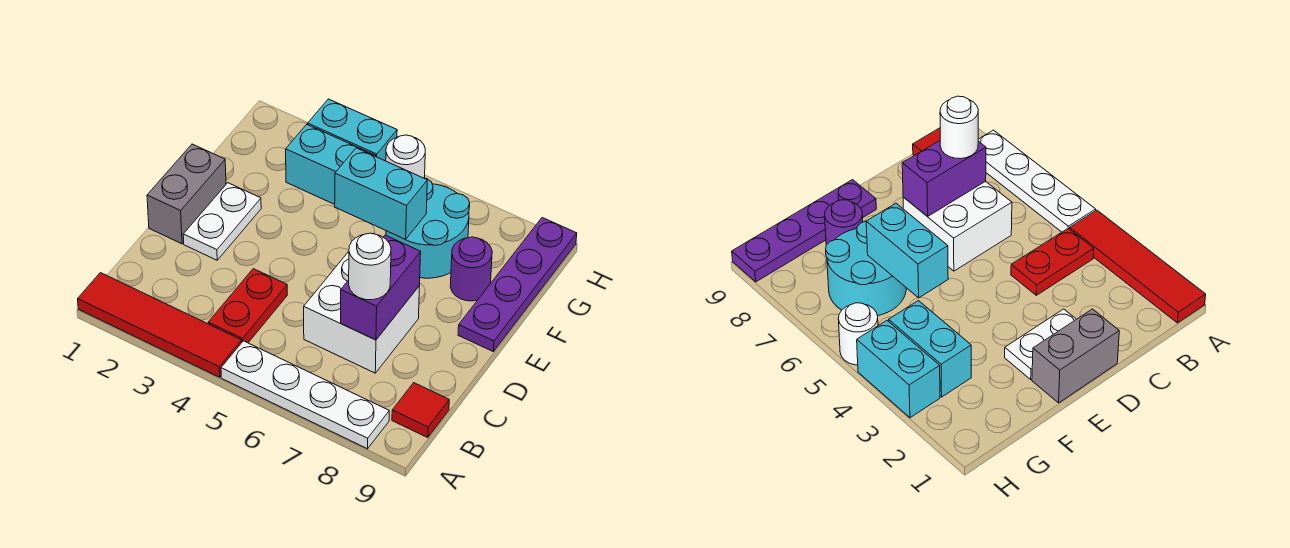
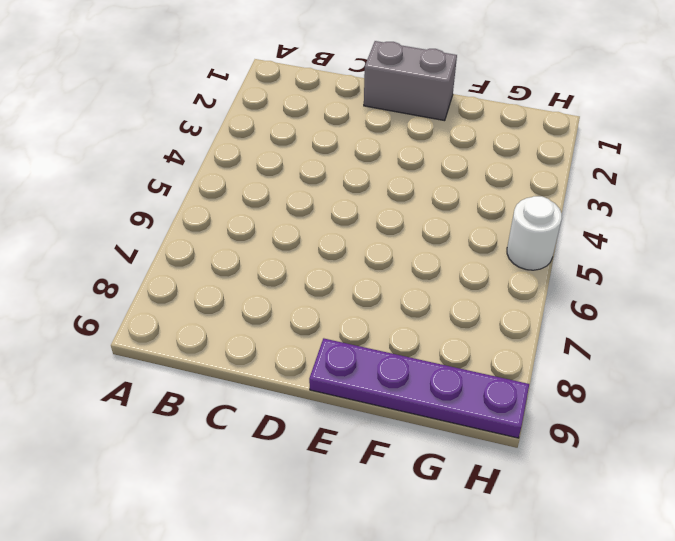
none -> red 1x4 tile [78,273,242,377]
none -> white 1x4 plate [221,341,389,449]
none -> red 1x2 plate [208,269,287,343]

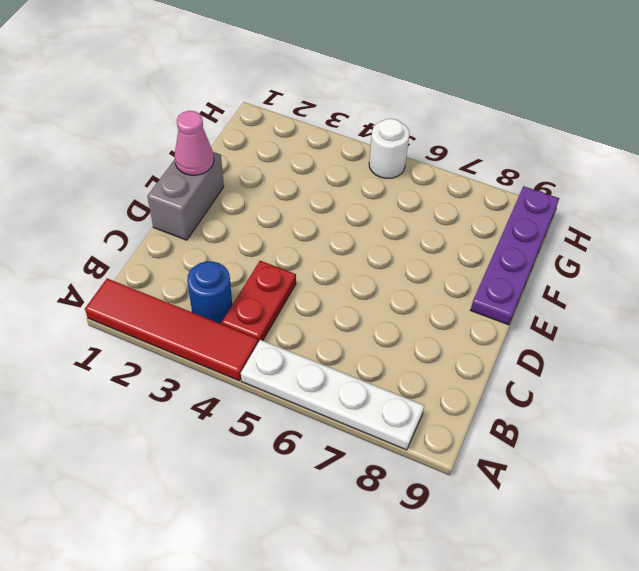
blue 1x1 round brick [187,261,232,323] -> none
pink 1x1 cone [175,111,214,175] -> none
none -> red 1x1 tile [392,383,449,438]
none -> white 2x2 brick [304,253,420,373]
none -> white 1x2 plate [183,183,261,260]

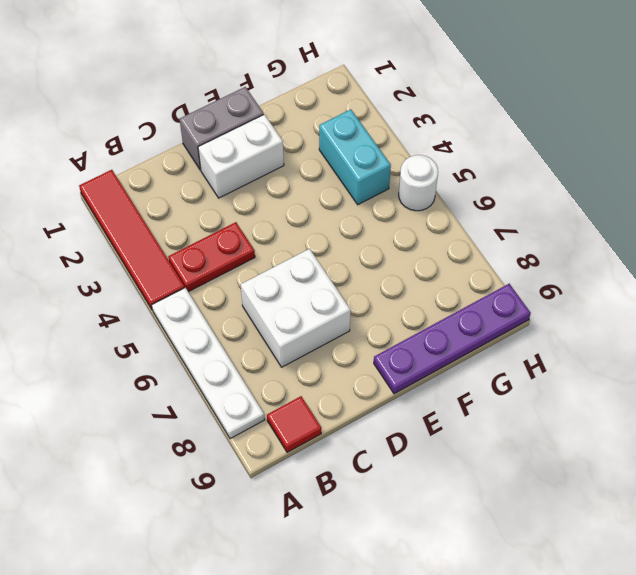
white 1x2 brick [198,114,284,198] -> white 1x2 plate [183,183,261,260]
none -> cyan 2x2 round brick [386,178,470,278]
none -> purple 1x1 round brick [450,237,492,301]
none -> cyan 1x2 brick [308,99,397,161]

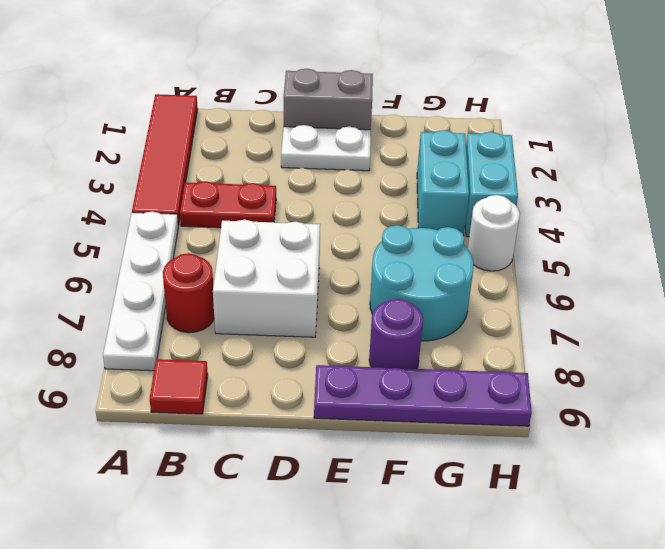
red 1x1 round brick [163,253,214,333] -> none
none -> purple 1x2 brick [341,235,421,340]
none -> cyan 1x2 brick [335,148,427,240]
none -> white 1x1 round brick [349,233,391,300]

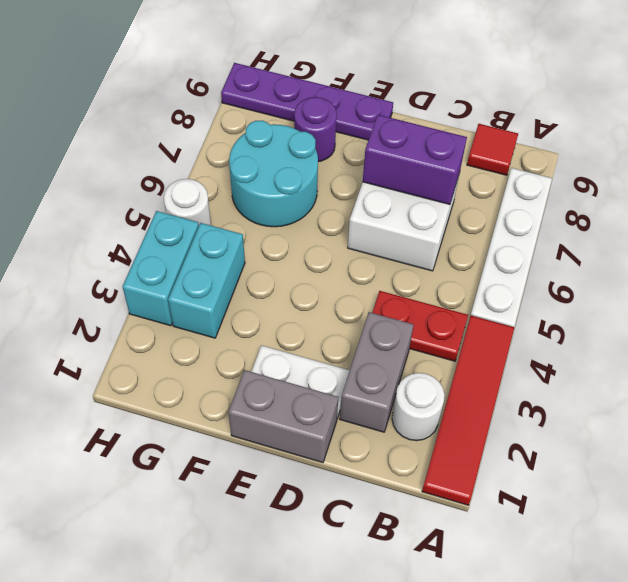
white 1x1 round brick [392,373,445,441] -> white 1x1 round brick moved to [349,233,391,300]
grey 1x2 brick [340,312,414,432] -> none
none -> cyan 1x2 brick [335,148,427,240]

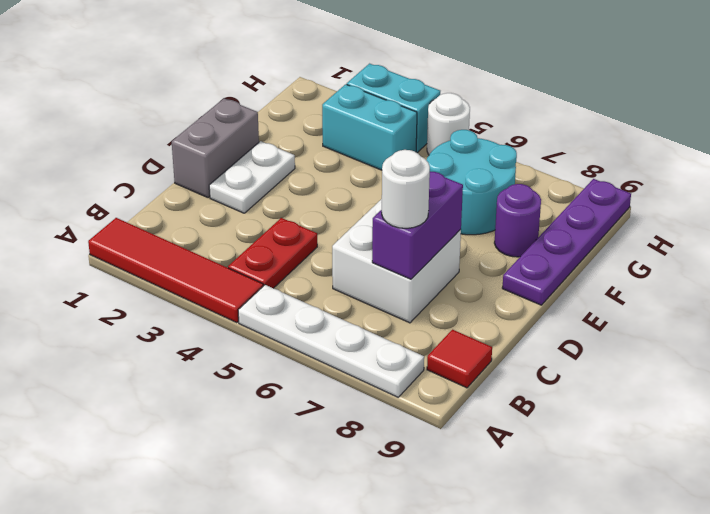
none -> cyan 1x2 brick [335,148,427,240]

